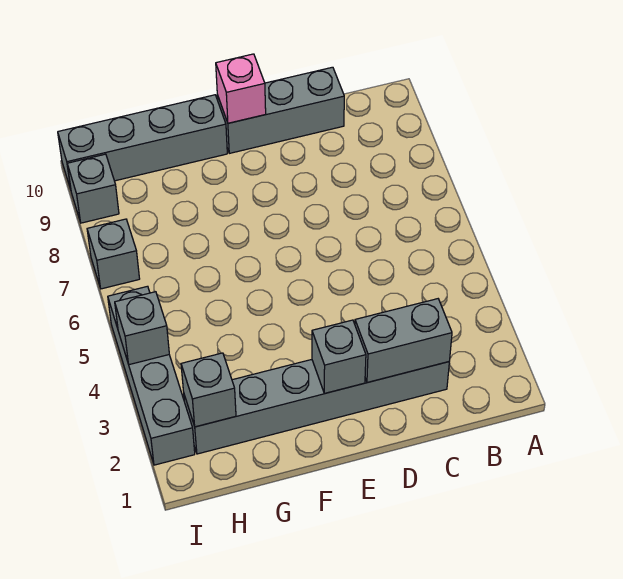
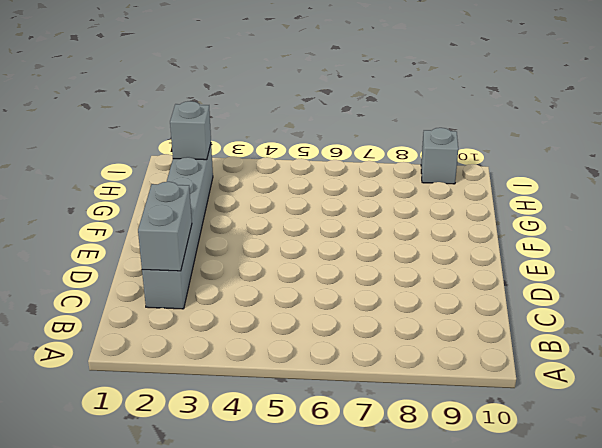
none -> grey 1x3 brick [217,67,344,153]
none -> grey 1x4 brick [58,95,227,189]

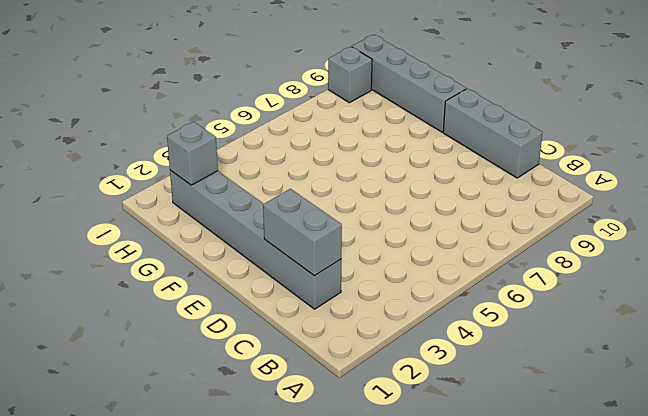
none -> grey 1x4 brick [108,286,195,465]
none -> grey 1x1 brick [87,219,140,289]

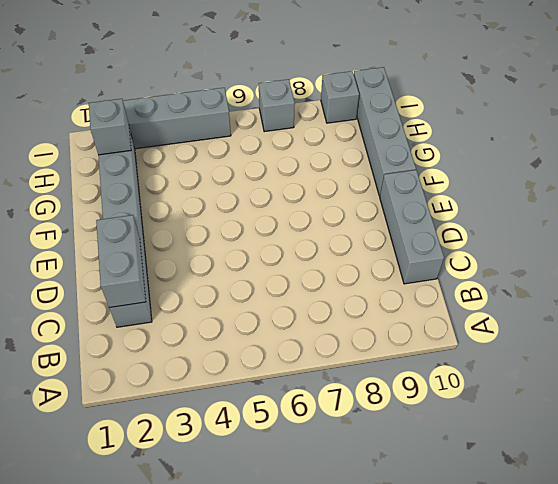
none -> grey 1x1 brick [312,320,366,394]
none -> pink 1x1 brick [216,54,266,123]

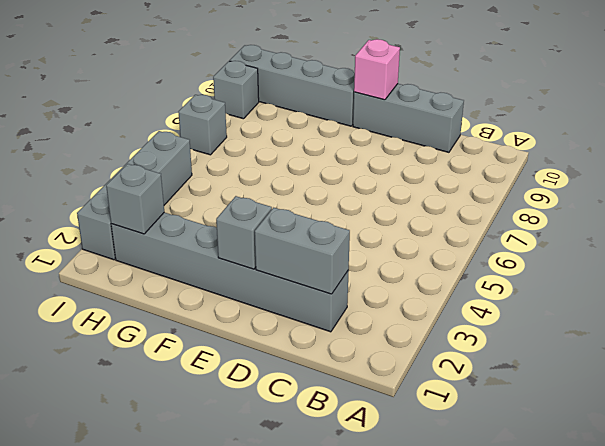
none -> grey 1x1 brick [115,292,169,365]

